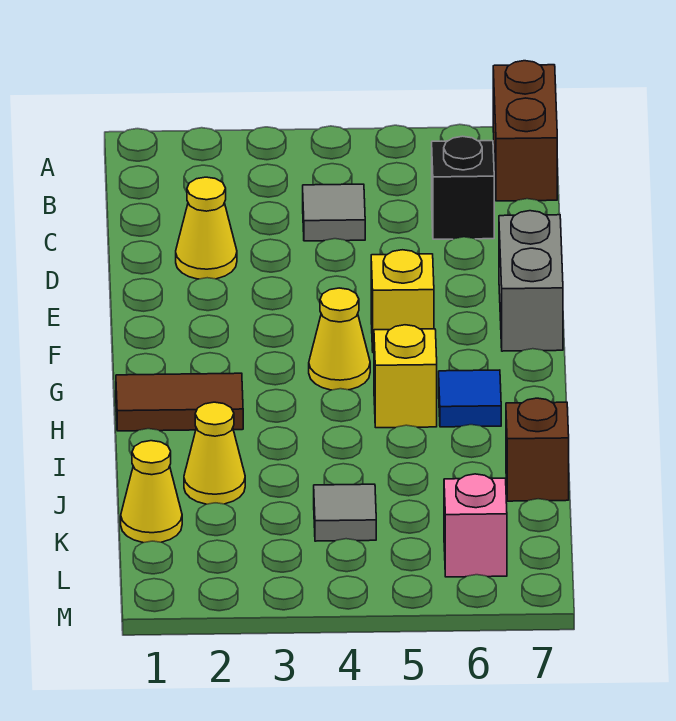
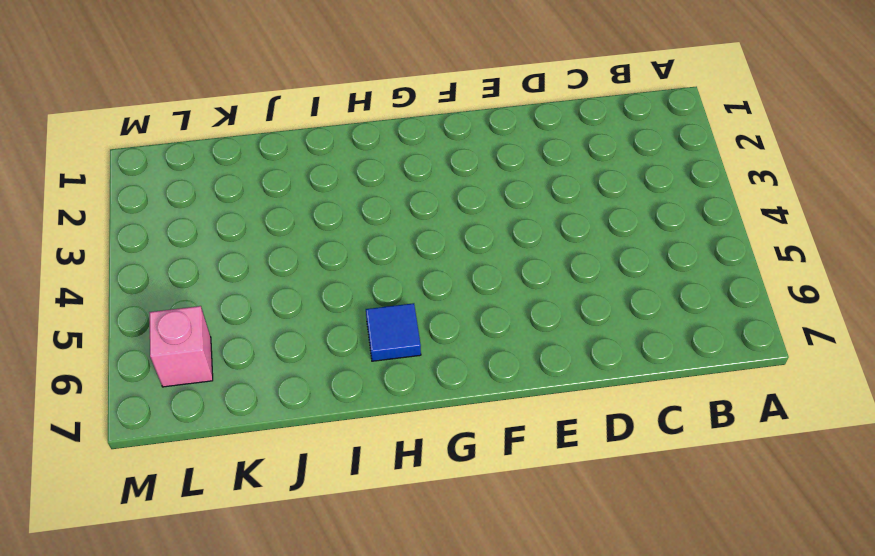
none -> brown 1x2 brick [493,61,557,201]
none -> grey 1x1 tile [303,184,365,241]
none -> black 1x1 brick [432,136,494,239]

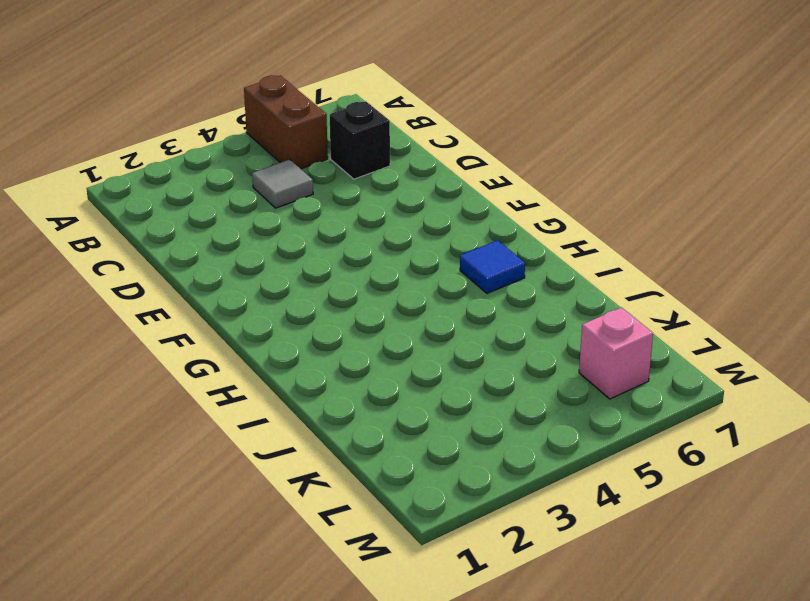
brown 1x2 brick [244,75,328,169] -> brown 1x2 brick moved to [493,61,557,201]
none -> yellow 1x1 cone [176,177,237,279]
none -> grey 1x2 brick [499,211,563,351]
none -> yellow 1x1 brick [371,250,434,353]

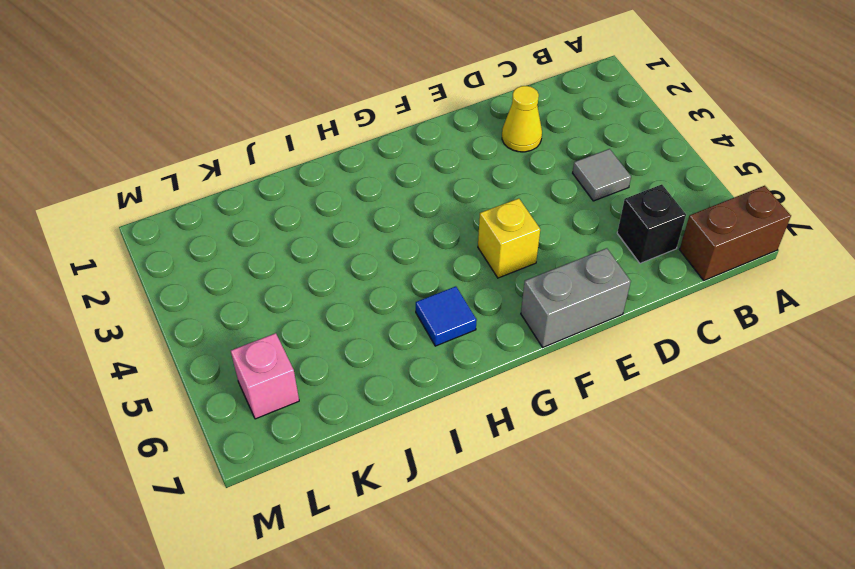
none -> yellow 1x1 cone [309,288,370,390]
none -> brown 1x2 tile [116,373,243,431]
none -> yellow 1x1 brick [374,325,437,428]

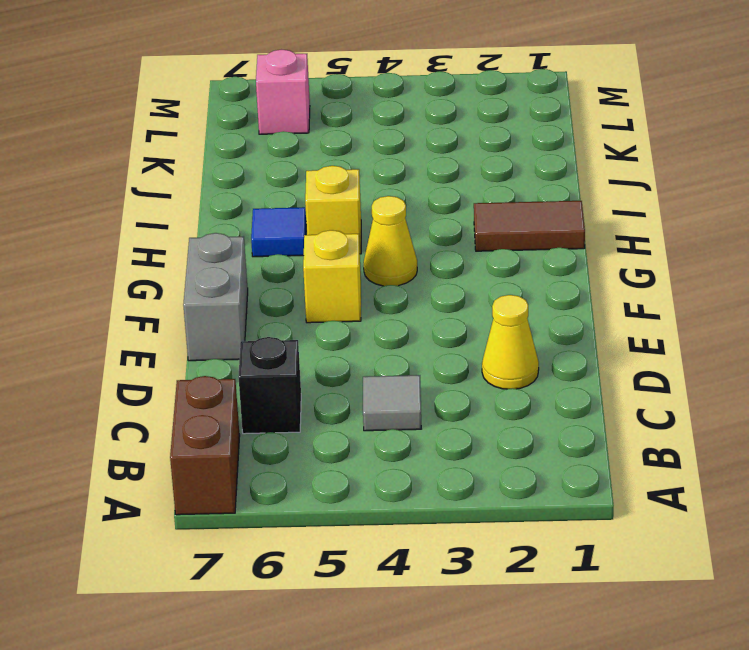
none -> yellow 1x1 cone [184,402,245,504]
none -> brown 1x1 brick [506,398,569,501]
none -> yellow 1x1 cone [121,441,182,543]

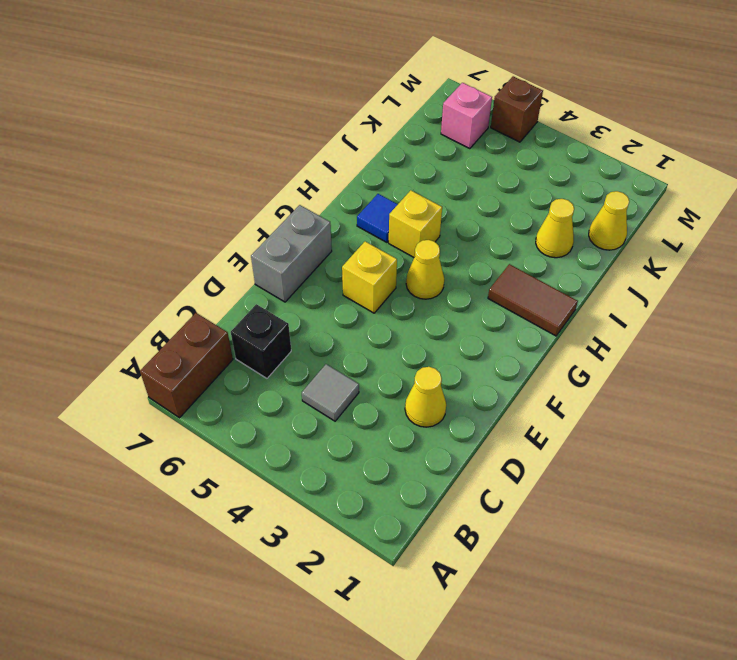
brown 1x1 brick [491,76,543,142] -> brown 1x1 brick moved to [506,398,569,501]
none -> grey 1x1 tile [314,484,376,541]

